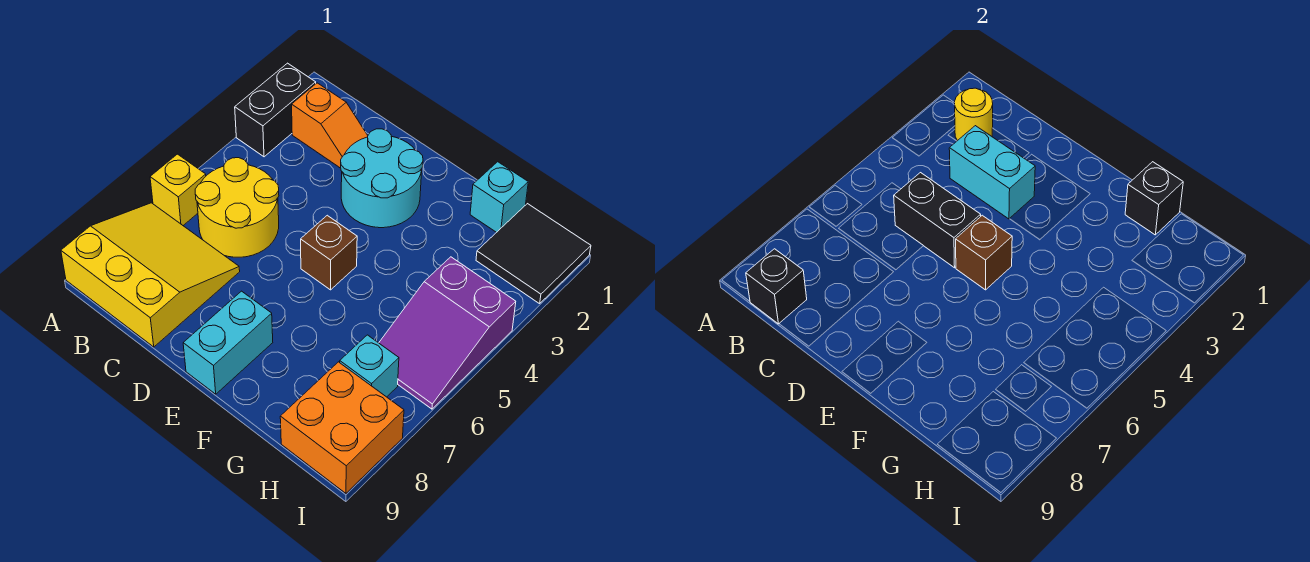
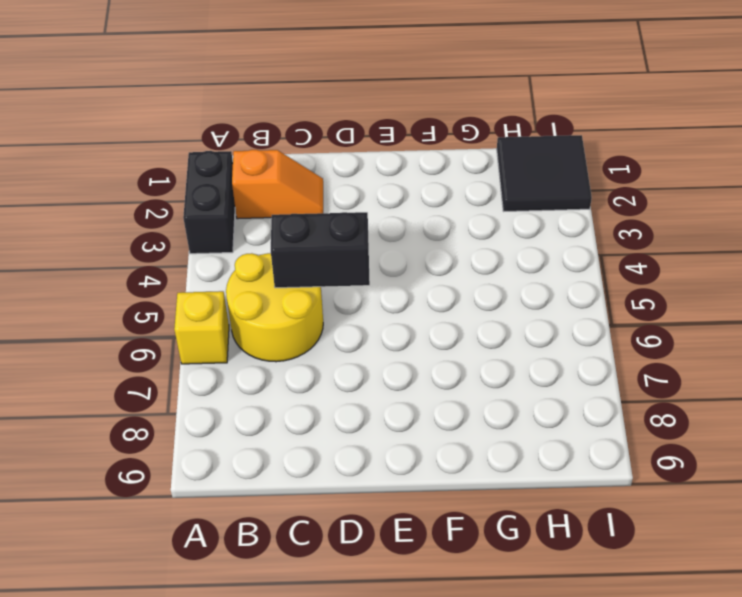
none -> yellow 3x3 slope [61,203,240,347]
none -> cyan 2x2 round brick [341,129,423,228]
none -> brown 1x1 brick [301,215,357,290]

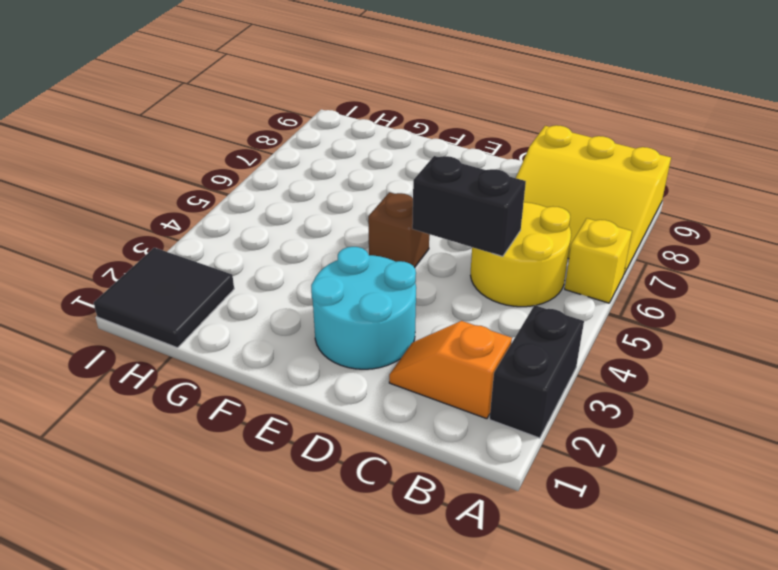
none -> cyan 1x2 brick [183,291,273,394]
none -> cyan 1x1 brick [470,162,528,232]
none -> purple 2x3 slope [379,257,516,409]

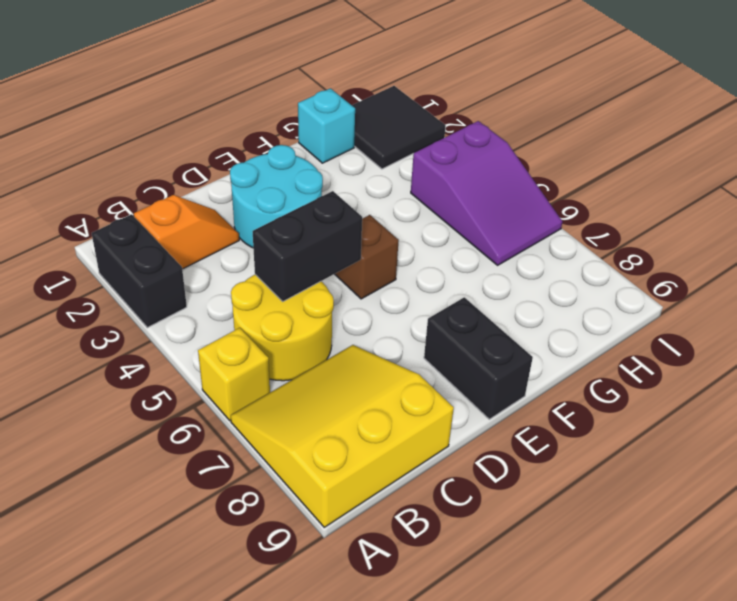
black 1x2 brick [424,297,533,419] -> cyan 1x2 brick [183,291,273,394]
none -> cyan 1x1 brick [340,335,399,397]
none -> orange 2x2 brick [280,362,404,493]
none -> yellow 1x1 round brick [955,88,993,141]

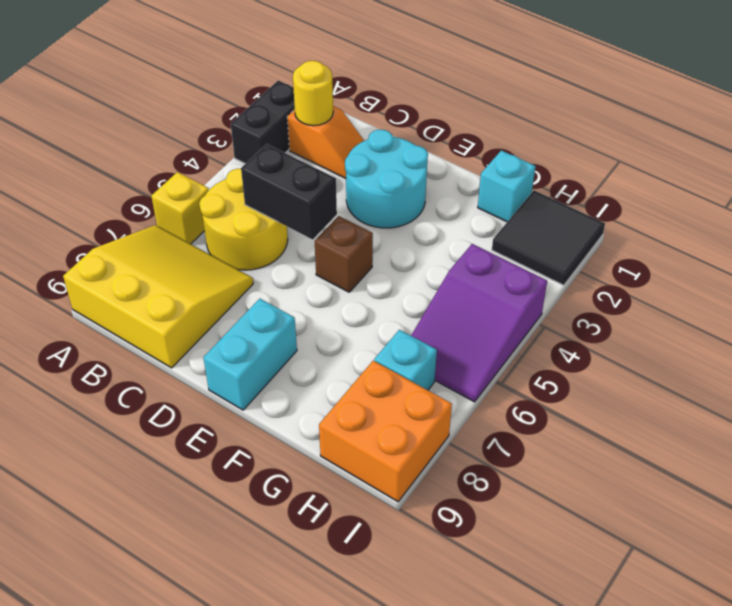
none -> black 1x1 brick [746,249,807,324]
none -> cyan 1x2 brick [949,126,1035,219]
none -> brown 1x1 brick [956,215,1012,290]

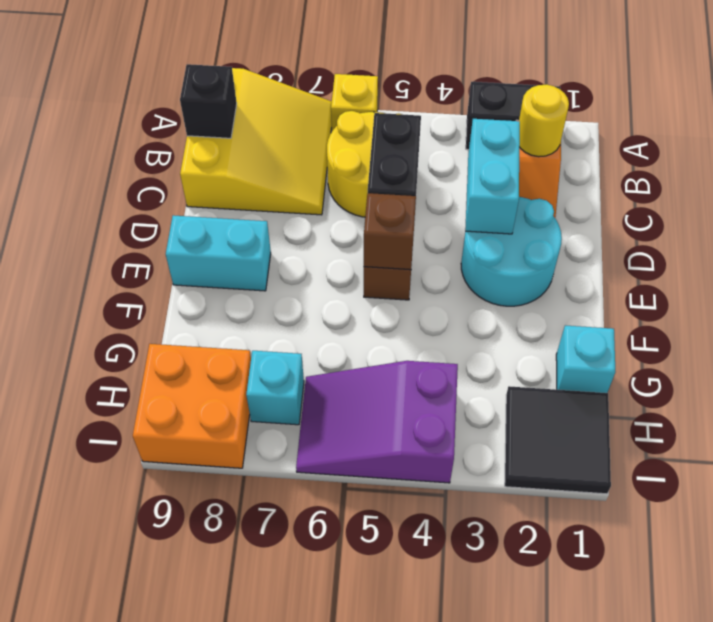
none -> black 1x1 brick [1125,162,1183,235]

